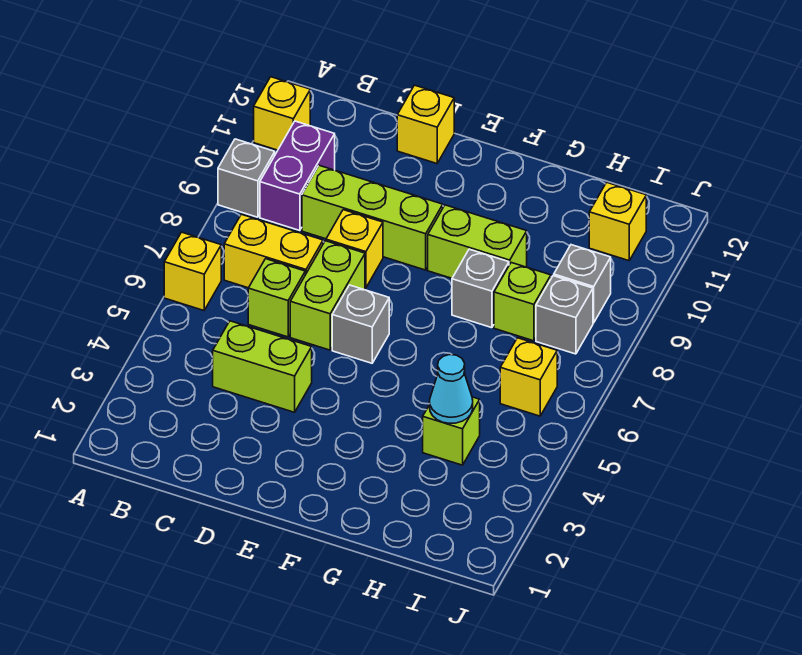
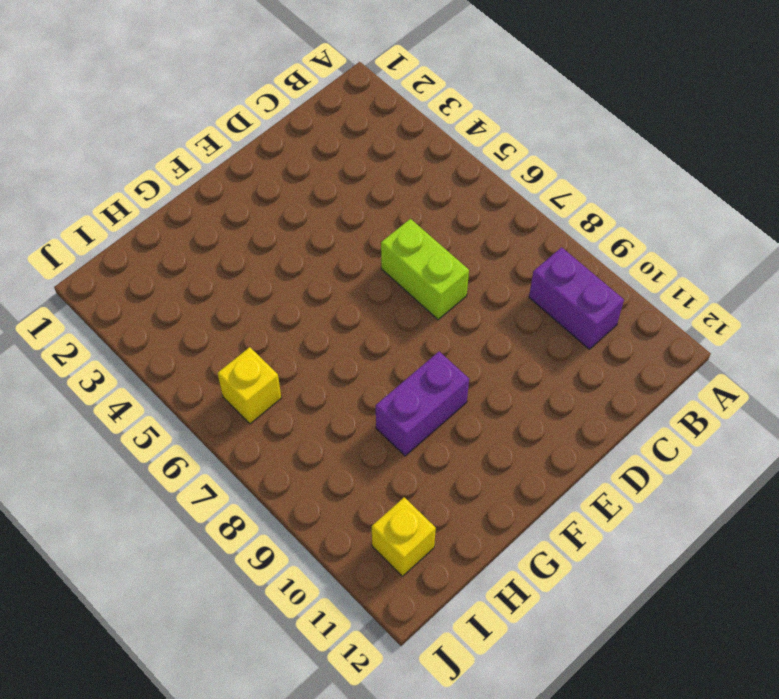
purple 1x2 brick [376,352,469,456] -> lime 1x2 brick [428,205,527,278]
none -> yellow 1x1 brick [164,232,221,310]
none -> grey 1x1 brick [218,139,275,217]
none -> yellow 1x1 brick [254,77,310,150]

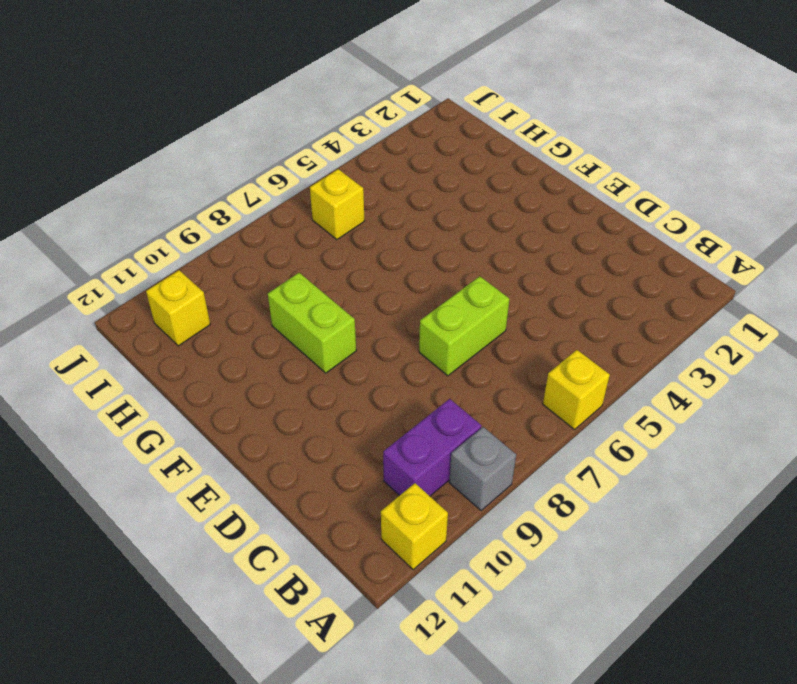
none -> yellow 1x2 brick [224,214,323,288]
none -> lime 1x2 brick [213,321,312,412]
none -> lime 1x1 brick [248,259,305,337]

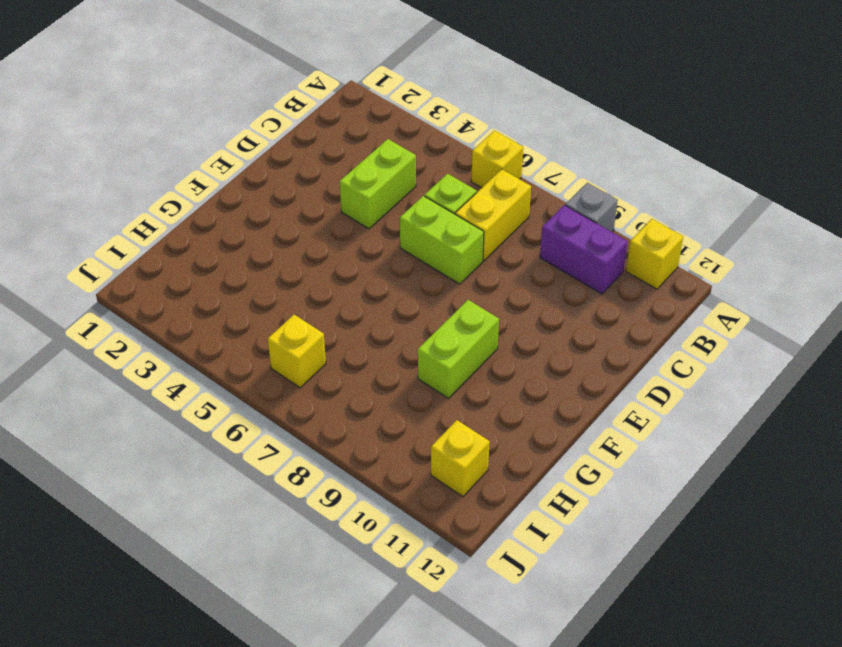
none -> lime 1x3 brick [302,165,443,270]
none -> yellow 1x1 brick [326,210,383,288]
none -> yellow 1x1 brick [397,85,454,164]

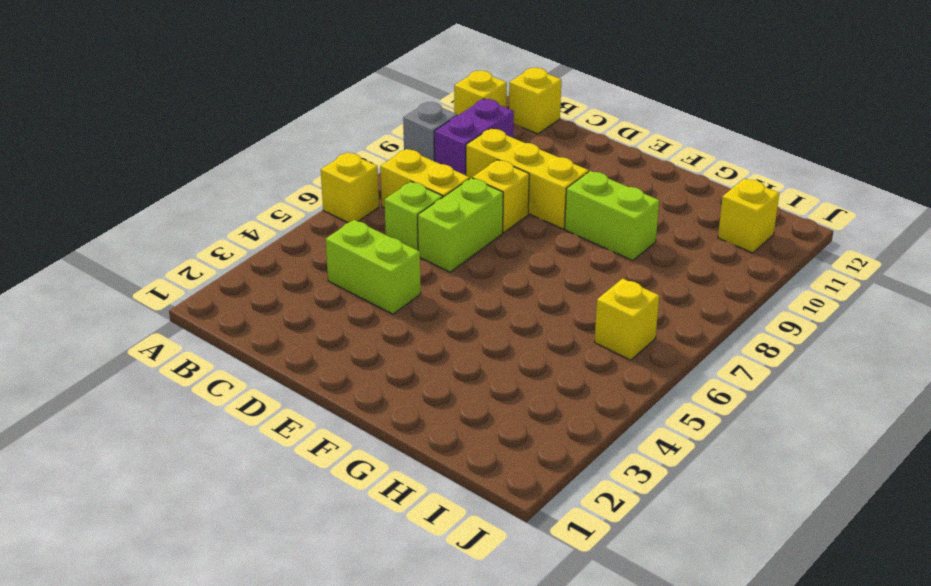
yellow 1x1 brick [509,68,561,134] -> yellow 1x1 brick moved to [397,85,454,164]
yellow 1x3 brick [466,128,589,229] -> lime 1x3 brick [302,165,443,270]
none -> grey 1x1 brick [332,285,389,363]
none -> grey 1x1 brick [452,249,509,328]
none -> lime 1x1 brick [423,397,480,465]

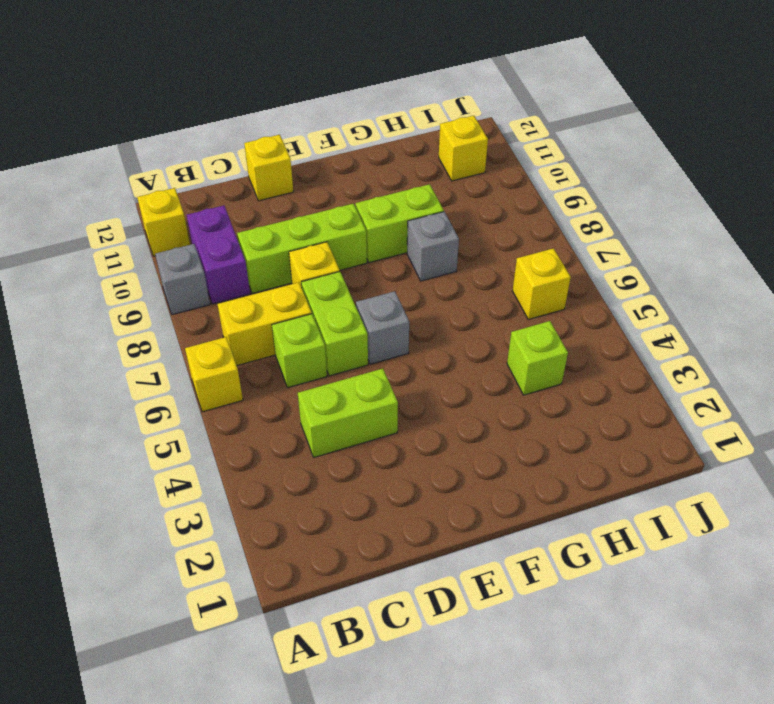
none -> lime 1x1 brick [494,263,551,341]
none -> grey 1x1 brick [536,276,593,354]
none -> grey 1x1 brick [554,245,611,323]

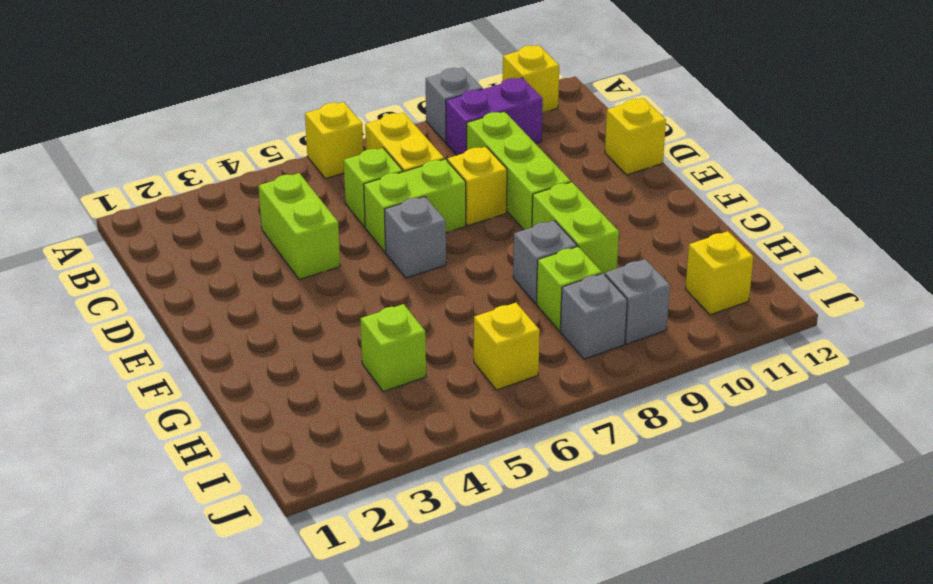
none -> cyan 1x1 cone [430,355,473,423]

